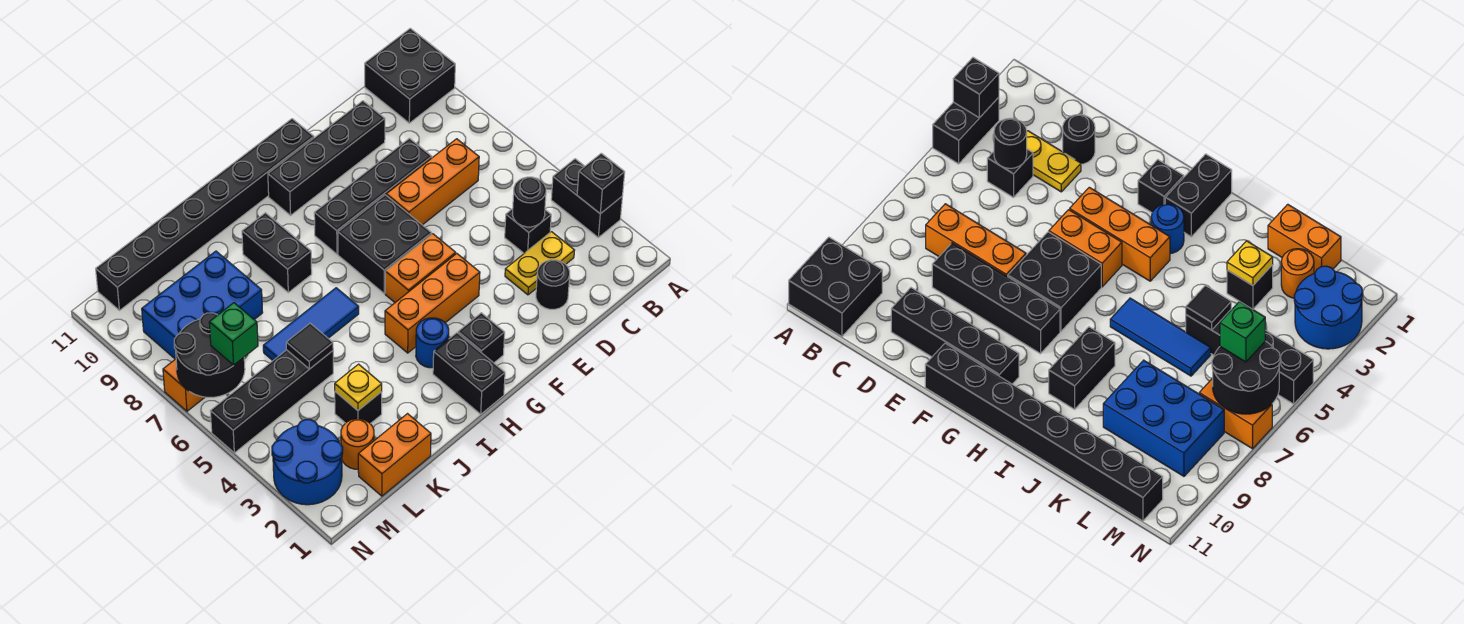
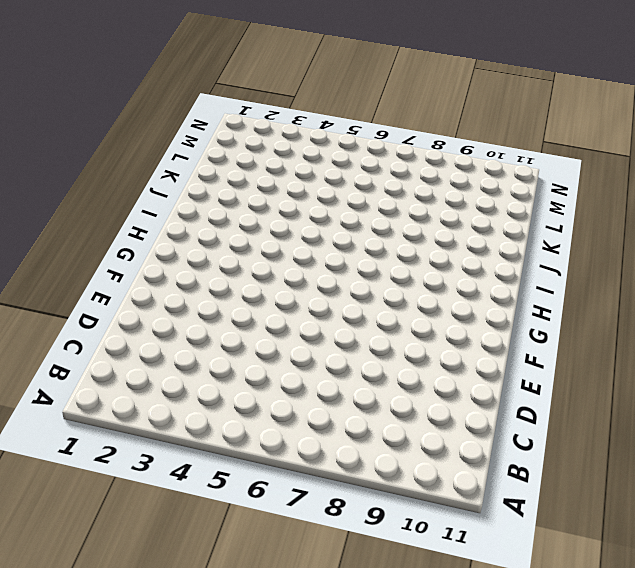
none -> black 1x2 brick [551,159,622,237]
none -> black 2x2 brick [365,28,455,123]
none -> yellow 1x2 plate [505,232,575,295]
none -> black 1x1 brick [505,209,551,253]

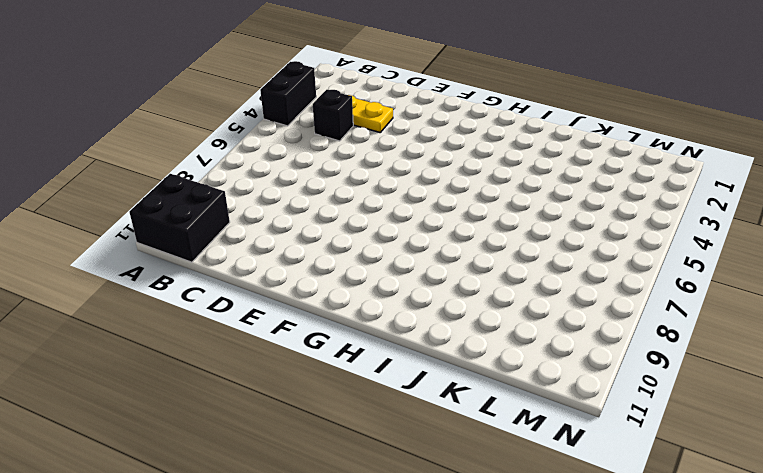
none -> orange 1x3 brick [386,139,479,225]
none -> black 1x1 round brick [536,260,570,309]
none -> black 1x4 brick [314,138,432,254]
none -> black 1x4 brick [268,101,385,215]

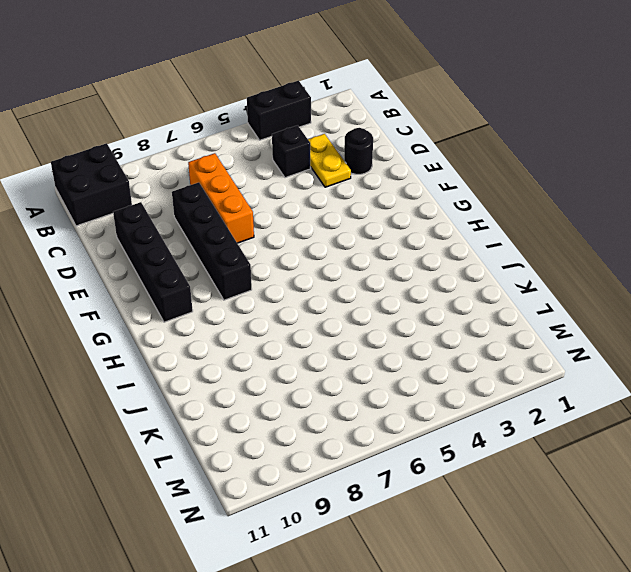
none -> orange 1x3 brick [385,254,480,353]
none -> orange 1x2 brick [385,234,456,302]
none -> black 2x2 brick [338,195,432,293]
none -> black 1x8 brick [96,119,314,310]

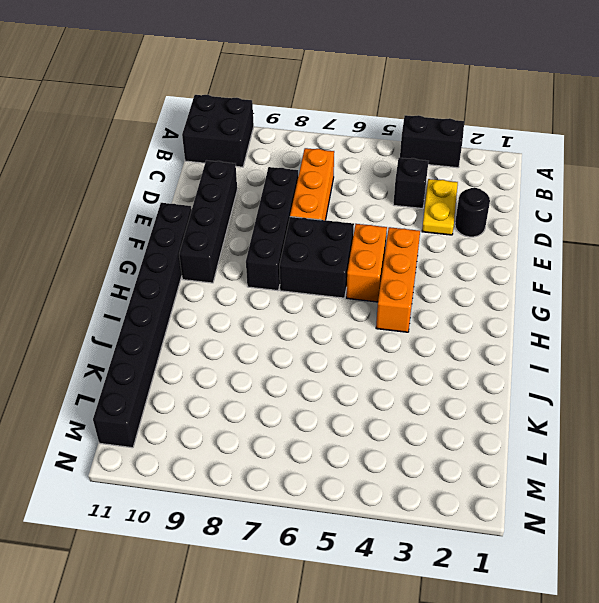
none -> black 1x1 brick [458,313,505,363]
none -> black 1x2 brick [433,333,505,414]
none -> blue 1x1 round brick [416,318,449,368]
none -> blue 1x3 tile [263,288,359,360]

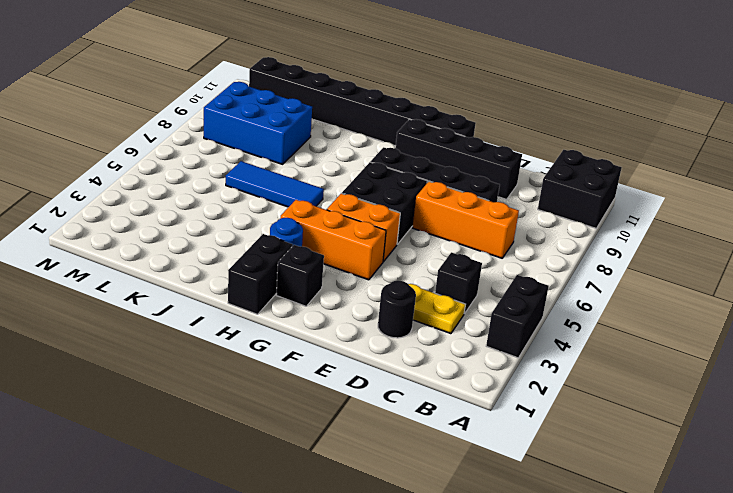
none -> black 1x2 brick [242,213,312,292]
none -> orange 1x2 brick [358,414,431,496]
none -> black 1x1 brick [335,392,382,424]
none -> black 1x4 brick [210,350,333,453]

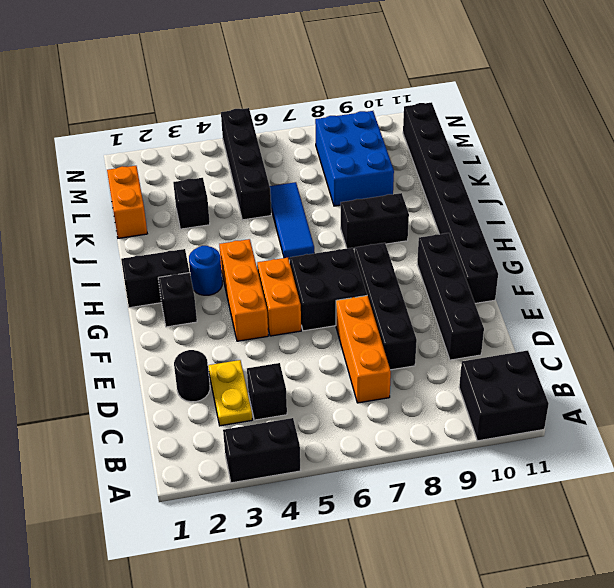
none -> orange 1x1 round brick [341,419,374,469]
none -> blue 2x2 round brick [272,420,343,505]
none -> orange 1x2 brick [163,359,205,411]
none -> black 1x1 brick [577,153,625,214]

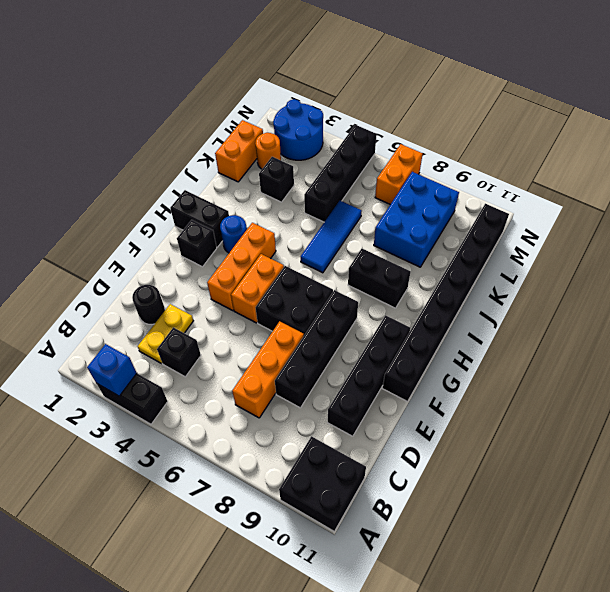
blue 1x1 brick [87,344,137,396] -> black 1x1 brick [577,153,625,214]
none -> black 1x1 round brick [513,177,546,227]
none -> yellow 1x1 plate [335,364,382,410]
none -> black 1x1 tile [286,323,333,369]
none -> black 2x2 round brick [174,313,245,397]

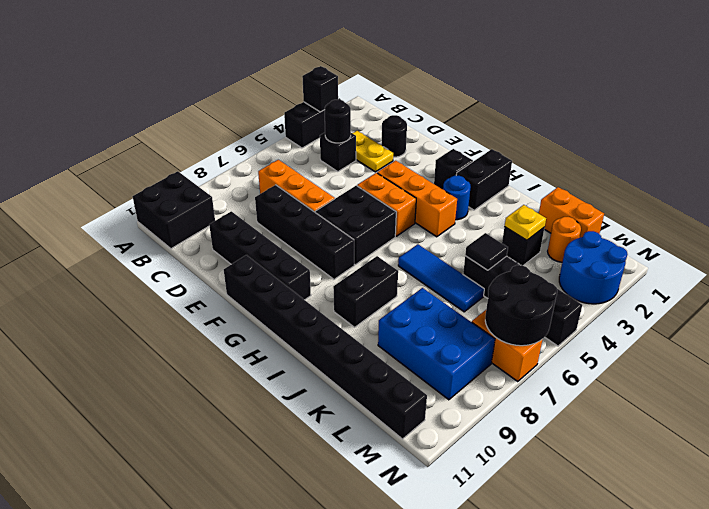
none -> green 1x1 brick [209,303,258,365]

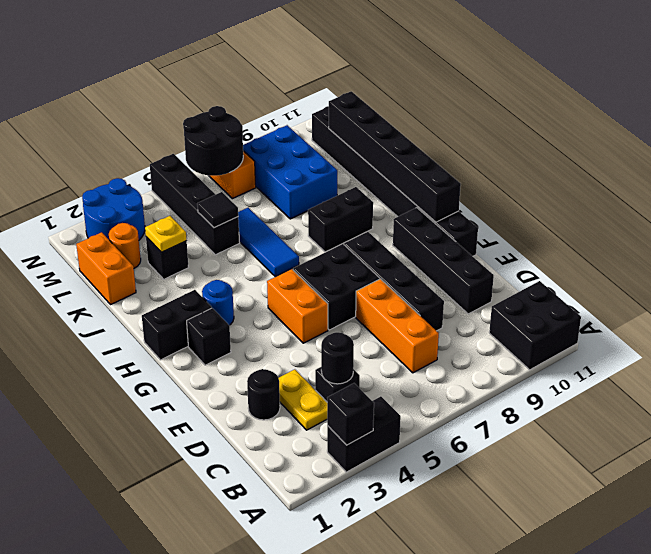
black 1x6 brick [329,91,461,222] -> none
none -> orange 1x3 brick [385,254,480,353]
none -> green 1x1 brick [209,303,258,365]

